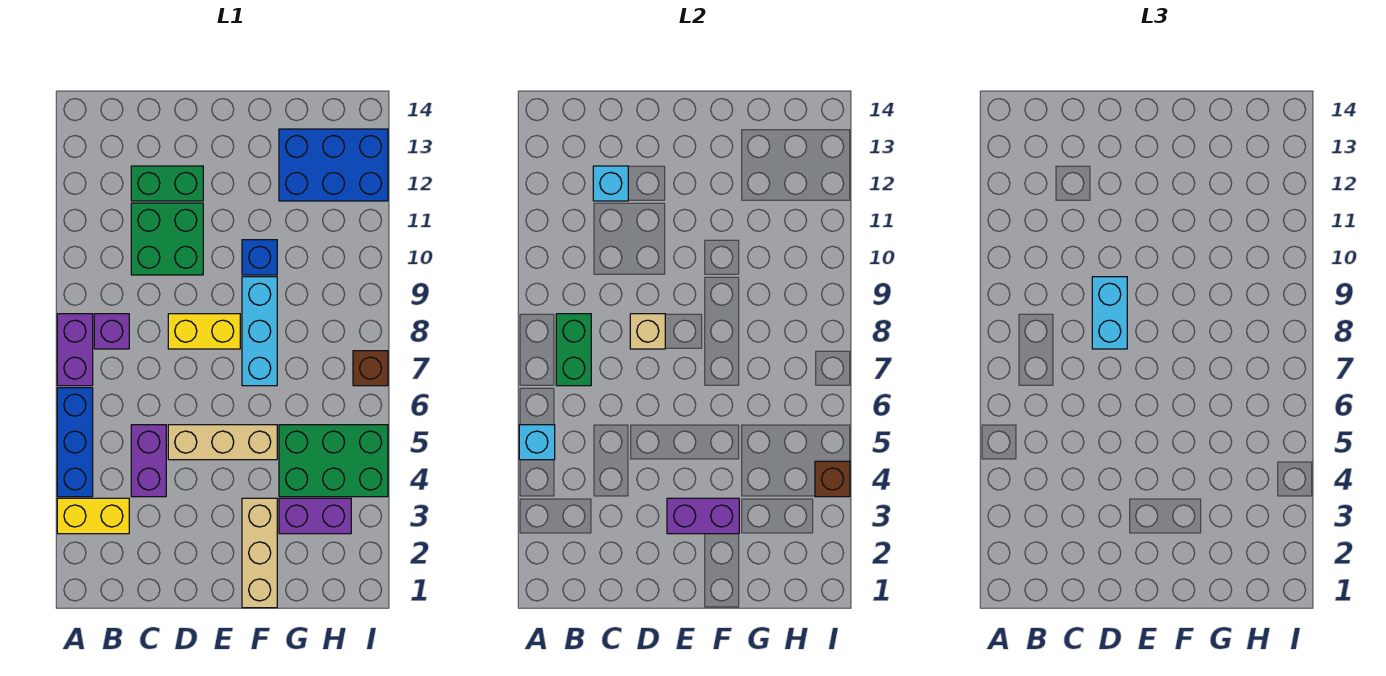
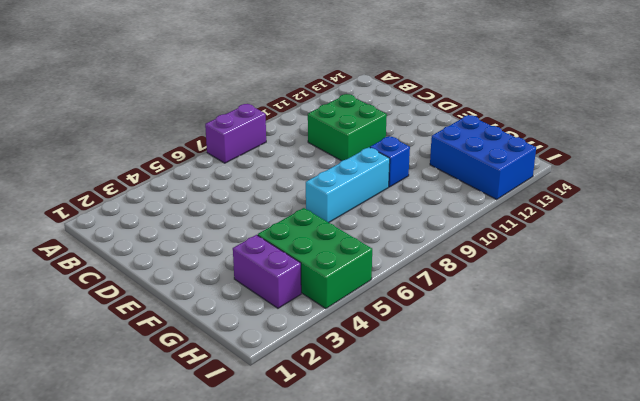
none -> yellow 1x2 brick [57,498,129,534]
none -> blue 1x3 brick [57,388,93,497]
none -> purple 1x1 brick [94,314,129,349]

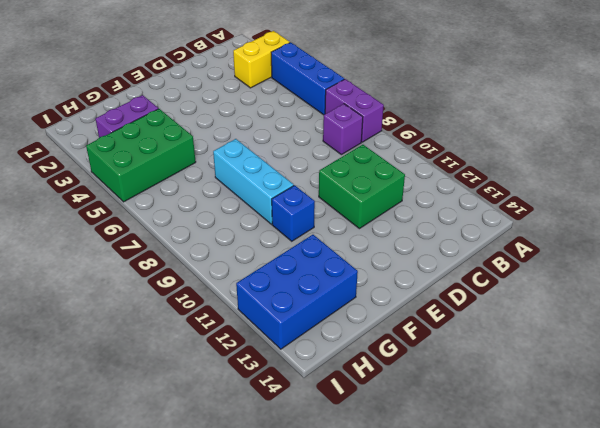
none -> purple 1x2 brick [131,425,166,497]
none -> green 1x2 brick [131,166,203,201]
none -> tan 1x3 brick [168,425,277,460]

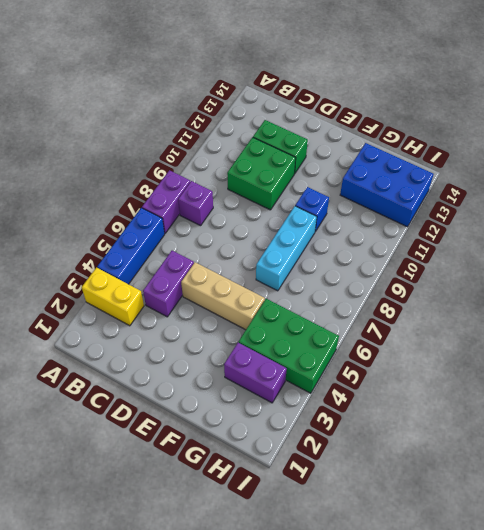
none -> yellow 1x2 brick [168,314,240,349]
none -> tan 1x3 brick [242,498,277,608]
none -> brown 1x1 brick [353,351,388,386]

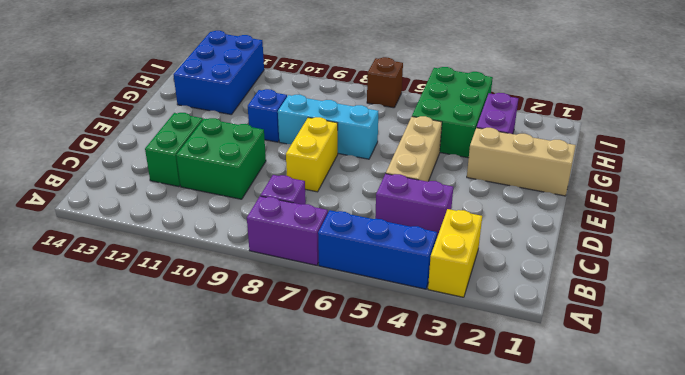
none -> cyan 1x1 brick [519,425,555,460]
none -> green 1x2 brick [556,314,591,386]
none -> cyan 1x1 brick [593,166,628,201]

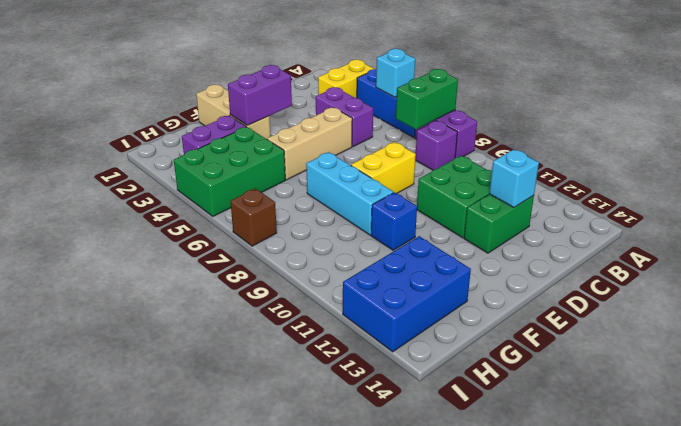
green 1x2 brick [396,69,458,129] -> green 1x2 brick turned to [556,314,591,386]
none -> tan 1x1 brick [630,314,665,349]
none -> brown 1x1 brick [815,461,850,497]
none -> cyan 1x2 brick [1092,277,1127,349]

